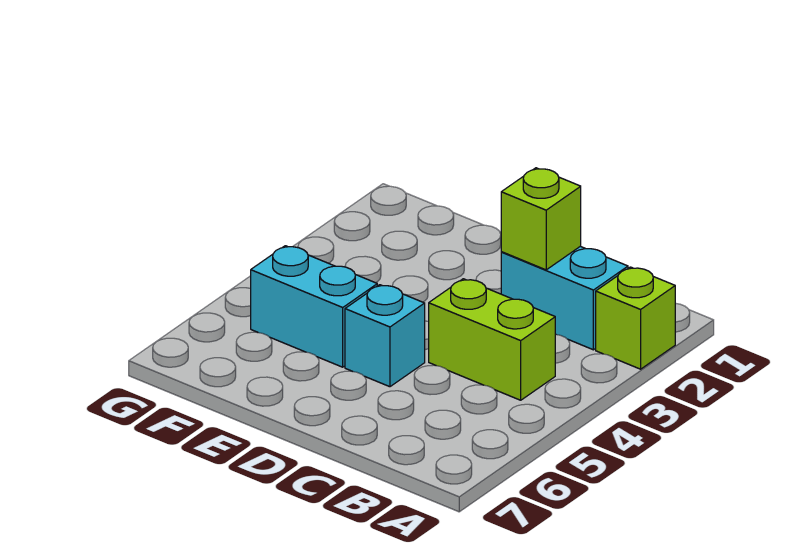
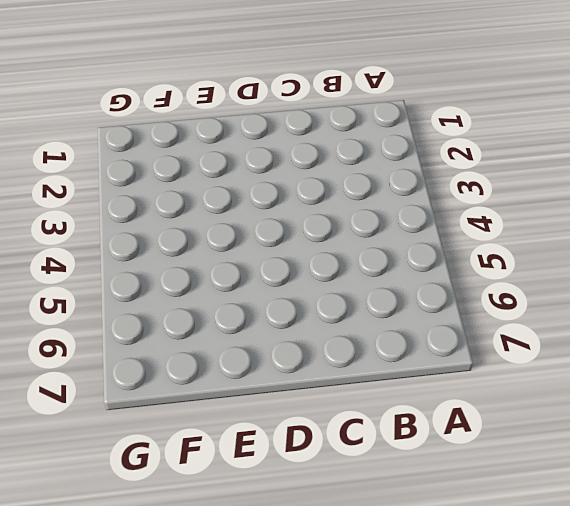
none -> lime 1x1 brick [596,267,675,369]
none -> cyan 1x2 brick [501,246,628,350]

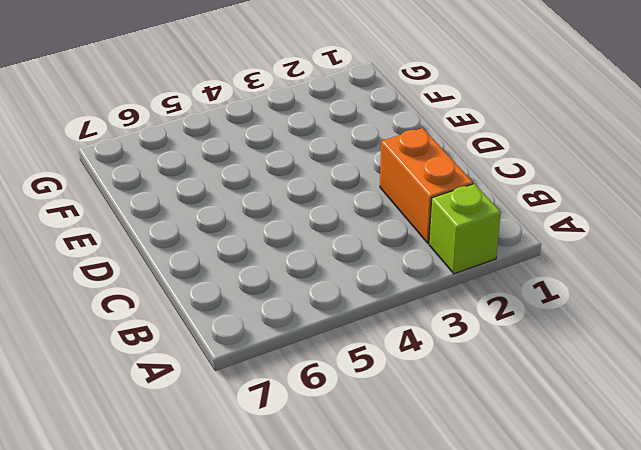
orange 1x2 brick [380,128,473,243] -> cyan 1x2 brick [501,246,628,350]
none -> lime 1x2 brick [429,279,556,400]
none -> cyan 1x1 brick [345,285,425,387]

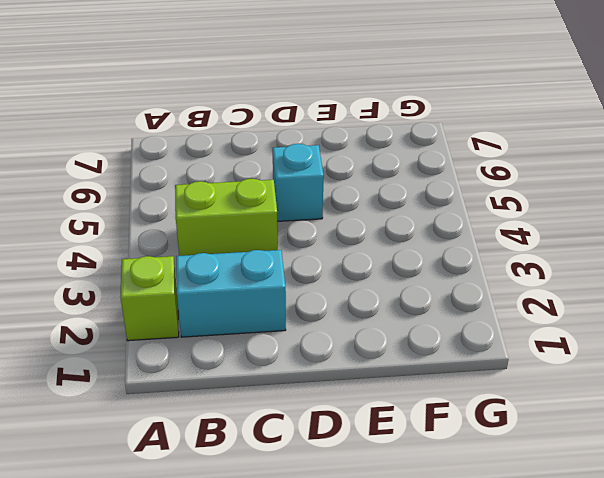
none -> cyan 1x2 brick [251,246,377,367]
none -> lime 1x1 brick [501,168,581,270]

